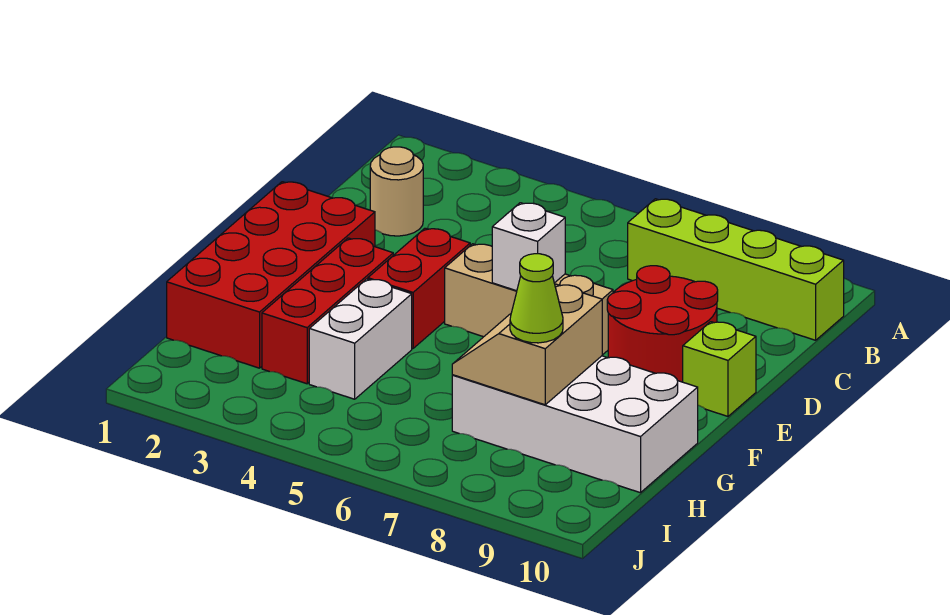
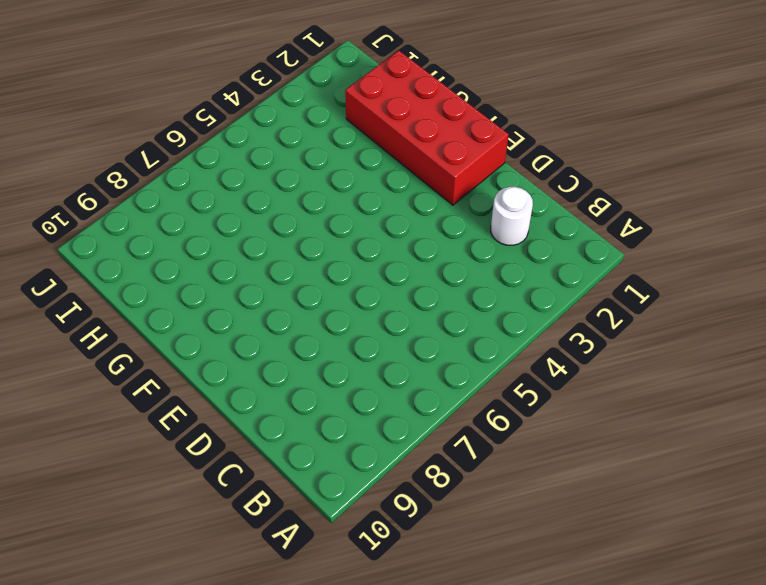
white 1x1 round brick [491,187,533,245] -> tan 1x1 round brick [370,147,423,236]
none -> lime 1x4 brick [628,199,844,340]
none -> red 2x2 round brick [607,266,718,382]
none -> red 1x2 brick [368,228,470,348]

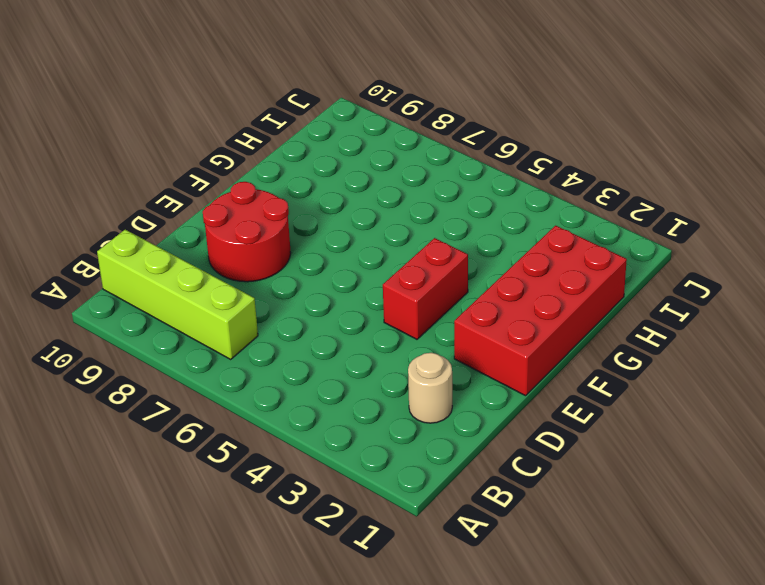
none -> tan 1x3 brick [445,244,613,355]
none -> lime 1x1 brick [683,322,756,416]
none -> red 1x3 brick [262,238,393,384]

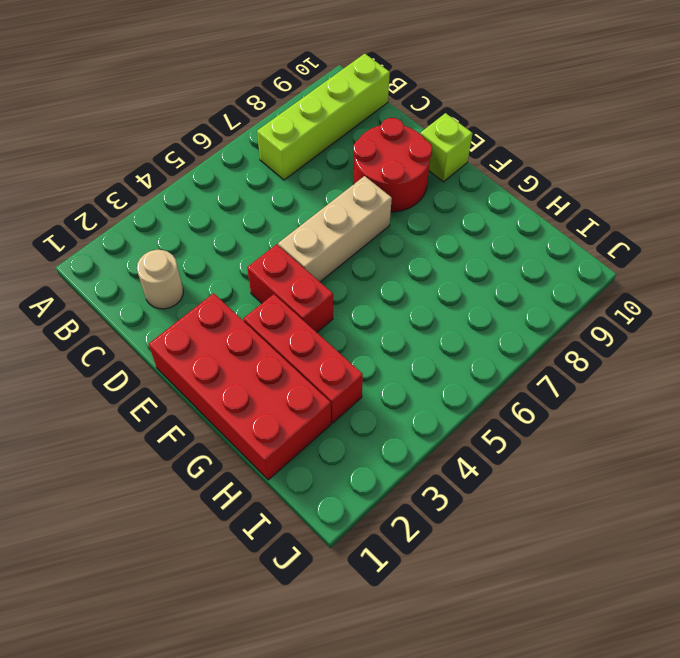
none -> white 1x2 brick [309,279,412,399]
none -> white 2x4 brick [452,356,698,493]
none -> white 1x1 brick [492,203,565,291]

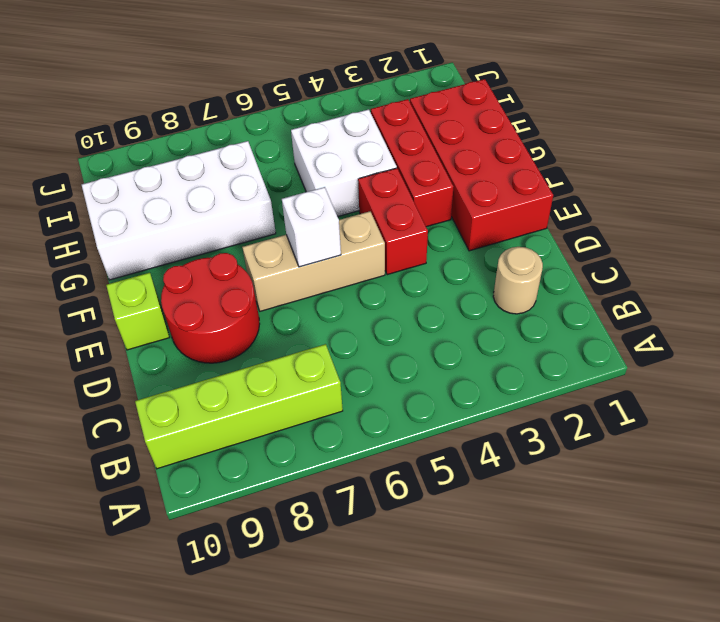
white 2x2 brick [291,109,397,217] -> white 1x2 brick [309,279,412,399]
none -> tan 2x2 slope [452,284,602,405]
none -> lime 1x1 cone [510,254,563,343]

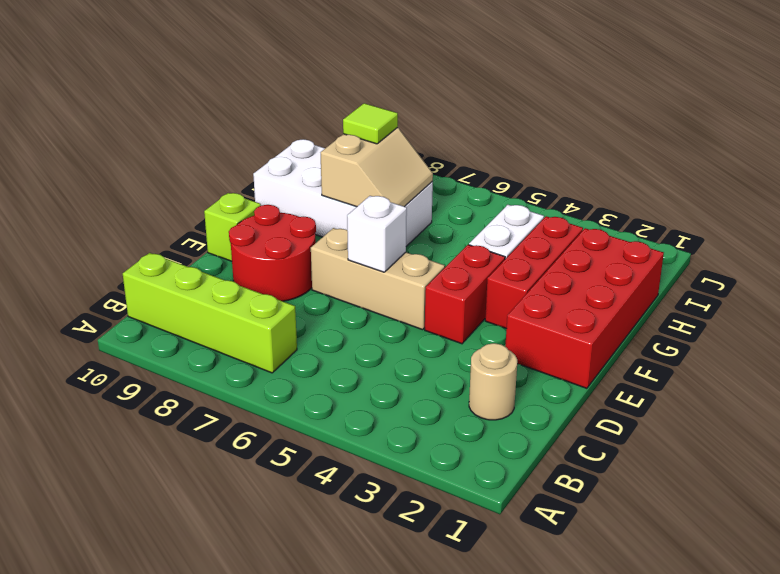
lime 1x1 tile [343,103,398,144] -> lime 1x1 cone [510,254,563,343]

